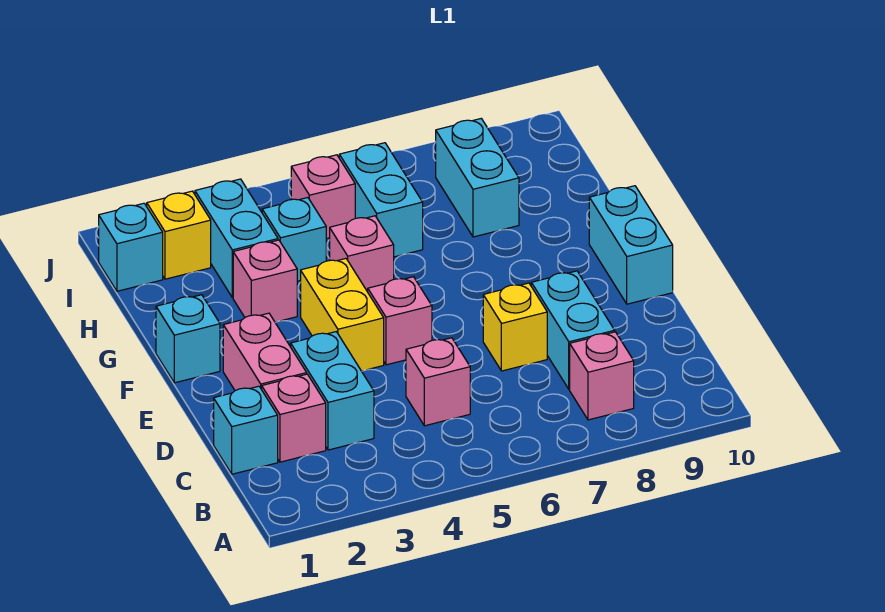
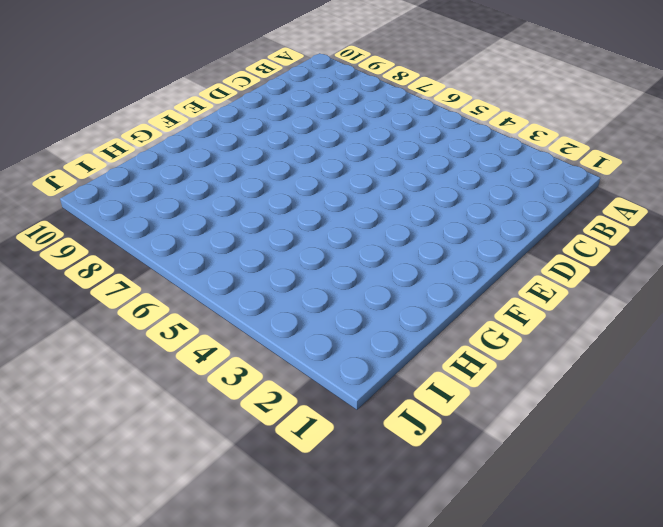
none -> pink 1x1 brick [570,332,634,420]
none -> cyan 1x1 brick [214,386,278,474]
none -> pink 1x1 brick [262,374,326,462]

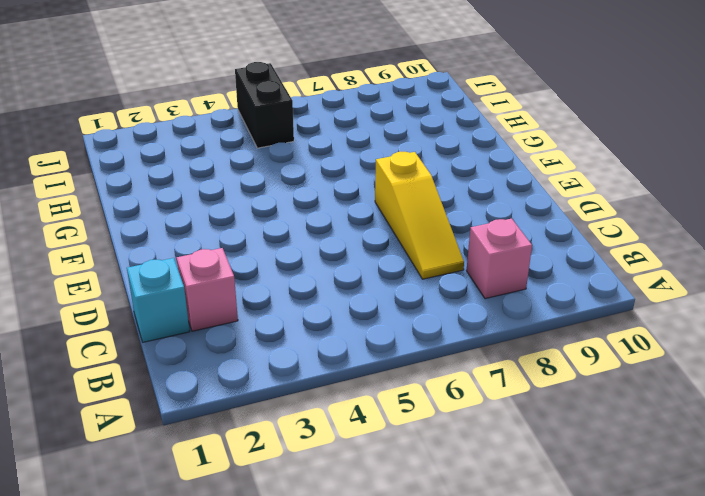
yellow 1x3 slope [375,152,464,279] -> yellow 1x1 brick [483,283,547,371]
black 1x2 brick [235,62,294,148] -> pink 1x1 brick [291,155,355,239]
none -> cyan 1x2 brick [291,332,374,450]
none -> pink 1x1 brick [406,338,470,426]
none -> cyan 1x2 brick [531,271,615,389]

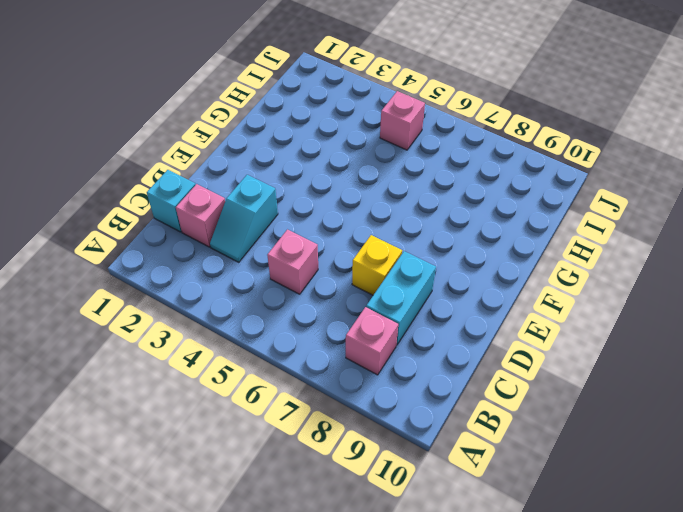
cyan 1x2 slope [210,175,278,262] -> cyan 1x2 brick [291,332,374,450]
none -> pink 1x2 brick [223,313,307,390]
none -> yellow 1x2 brick [301,259,384,371]
none -> pink 1x1 brick [368,277,432,365]

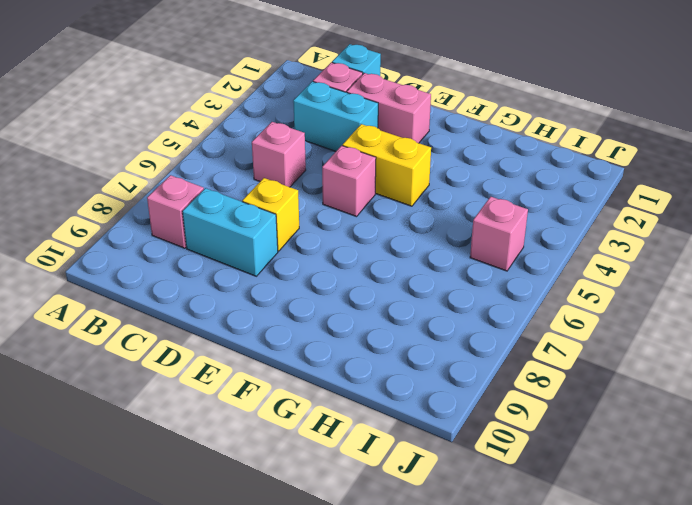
none -> cyan 1x2 brick [589,186,673,304]
none -> cyan 1x1 brick [156,295,220,383]
none -> pink 1x1 brick [233,240,297,322]

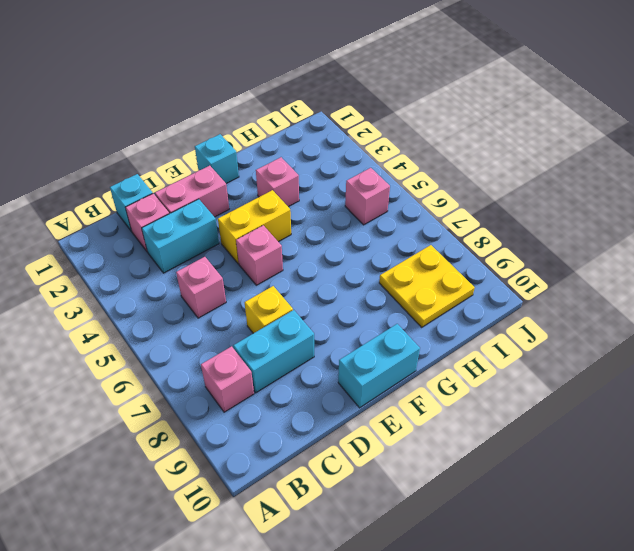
yellow 2x2 plate [379,245,475,327] -> cyan 1x2 brick [436,119,519,237]
none -> pink 1x1 brick [330,216,394,292]
none -> cyan 1x2 brick [195,179,278,298]
none -> cyan 1x1 brick [262,198,326,281]

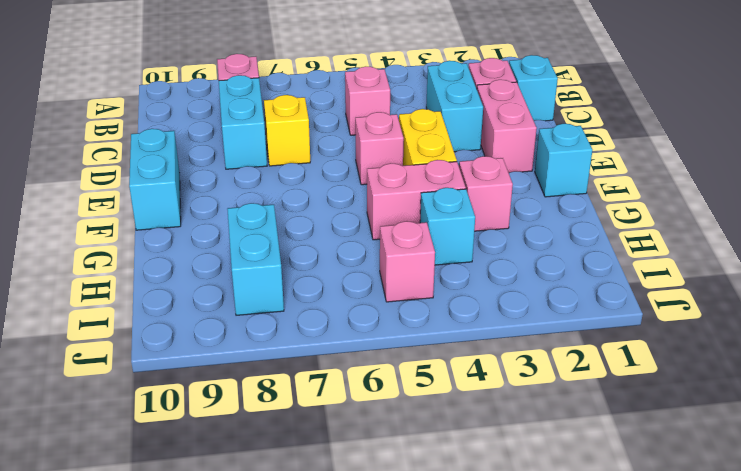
pink 1x2 brick [367,160,466,240] -> pink 1x1 brick [330,216,394,292]
none -> cyan 1x2 brick [195,179,278,298]
none -> cyan 1x2 brick [339,143,423,257]
none -> cyan 1x1 brick [99,203,163,291]

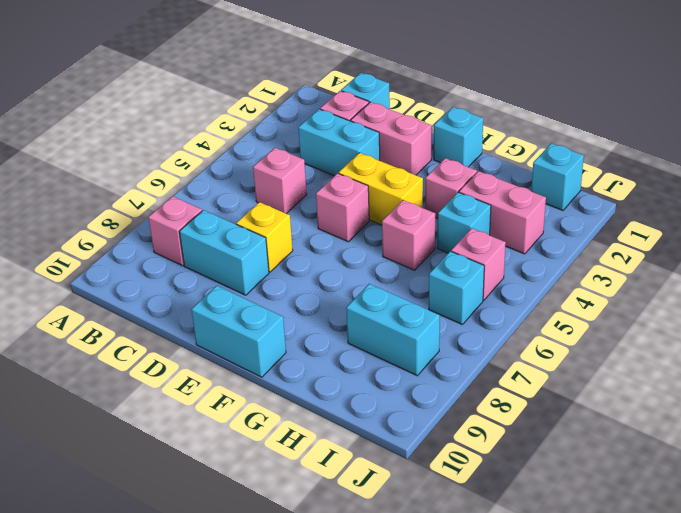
pink 1x2 brick [459,171,546,254] -> cyan 1x2 brick [195,179,278,298]
cyan 1x1 brick [429,251,484,325] -> cyan 1x2 brick [339,143,423,257]
none -> yellow 1x1 brick [147,191,211,279]

